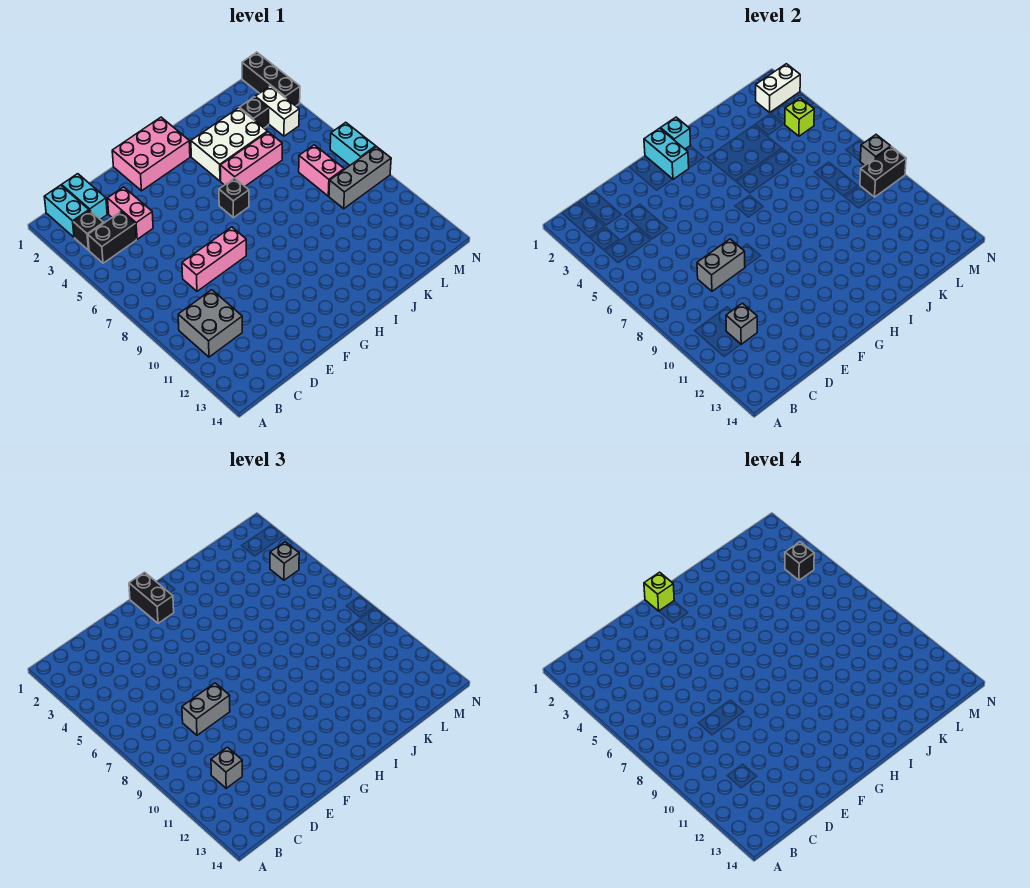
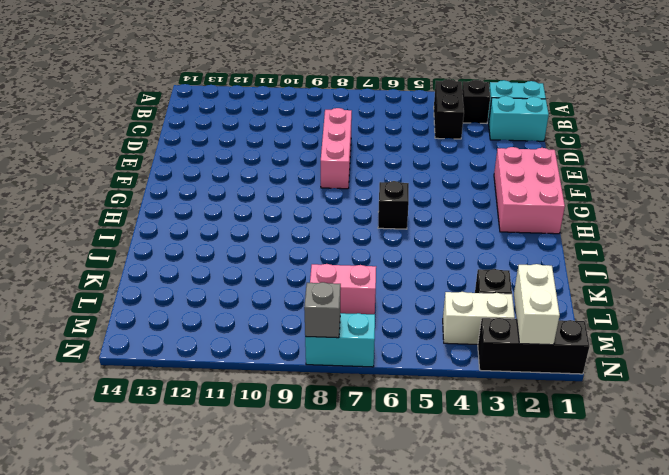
none -> grey 2x2 brick [178,290,242,357]
none -> pink 1x2 brick [108,187,153,239]
none -> white 2x3 brick [191,108,268,181]
none -> pink 1x3 brick [220,132,282,186]

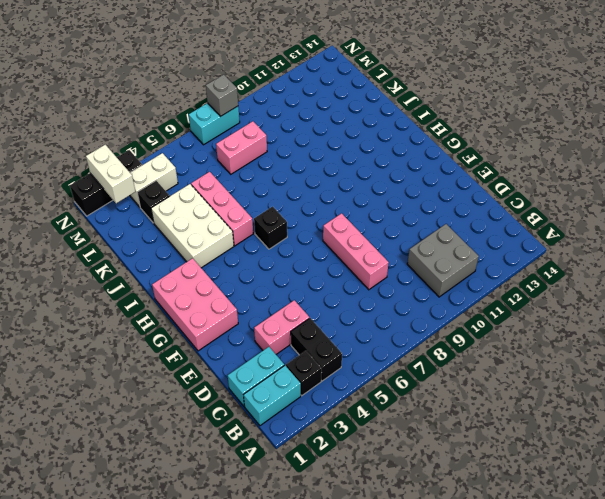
none -> grey 1x3 brick [329,147,391,209]
none -> grey 1x1 brick [726,303,757,344]
none -> grey 1x2 brick [697,239,745,291]
none -> cyan 1x2 brick [644,128,689,179]

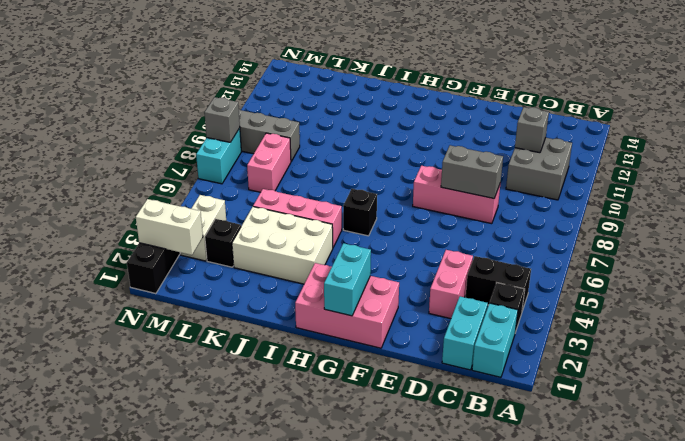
none -> cyan 1x1 brick [660,117,691,149]
none -> lime 1x1 brick [785,98,814,136]
none -> black 1x2 brick [860,147,906,197]
none -> grey 1x1 brick [211,747,242,788]

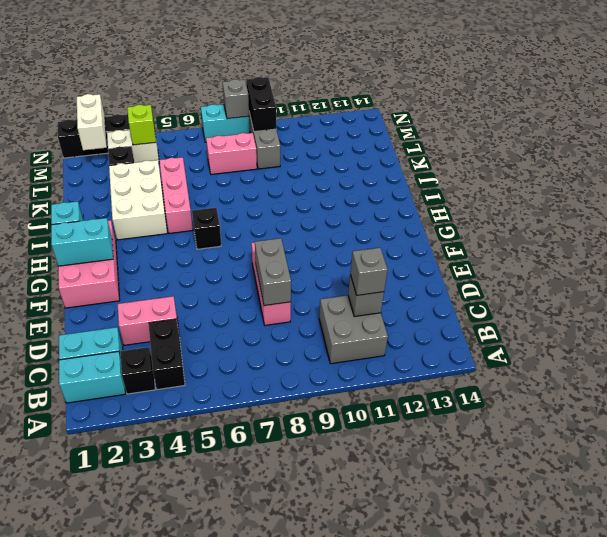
none -> grey 1x2 brick [182,683,230,735]
none -> black 1x2 brick [129,572,174,623]
none -> grey 1x1 brick [270,542,299,580]
none -> lime 1x1 brick [644,572,674,611]

